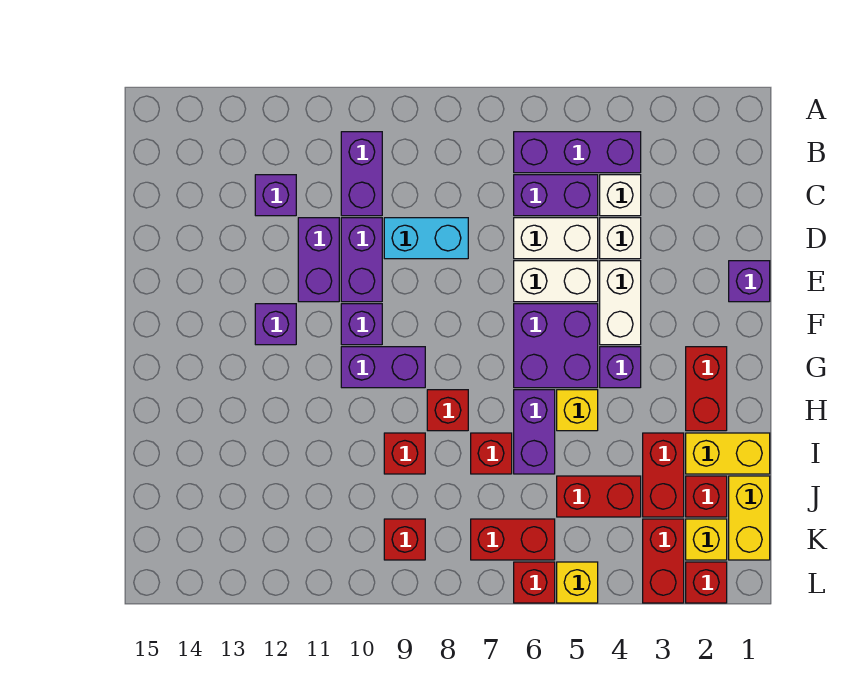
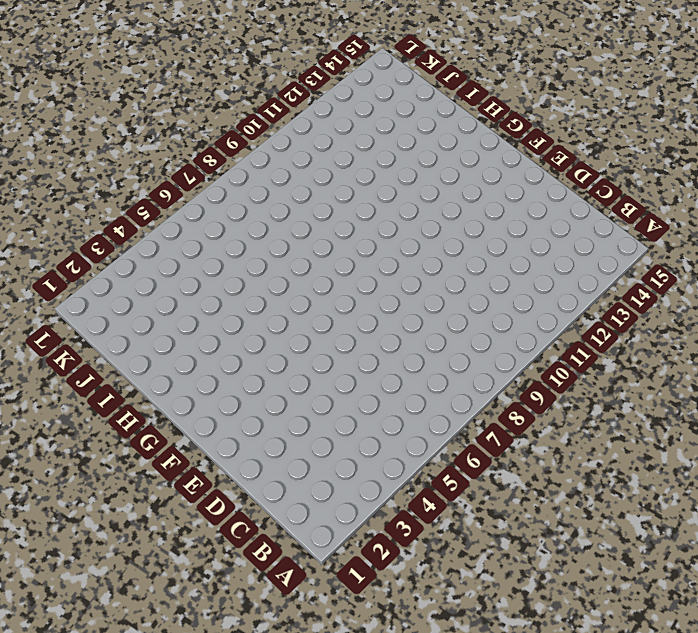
none -> purple 1x3 brick [514,132,641,173]
none -> purple 1x2 brick [341,132,382,216]
none -> white 1x1 brick [600,175,641,216]
none -> purple 1x2 brick [514,175,598,216]

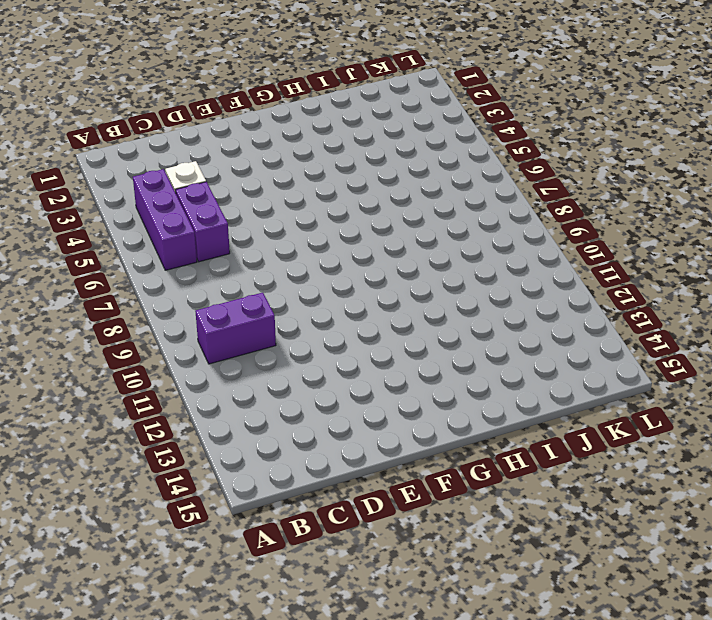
none -> purple 1x1 brick [255,175,296,216]
none -> white 1x1 brick [600,218,641,259]
none -> white 1x2 brick [514,218,598,259]
none -> cyan 1x2 brick [384,218,468,259]

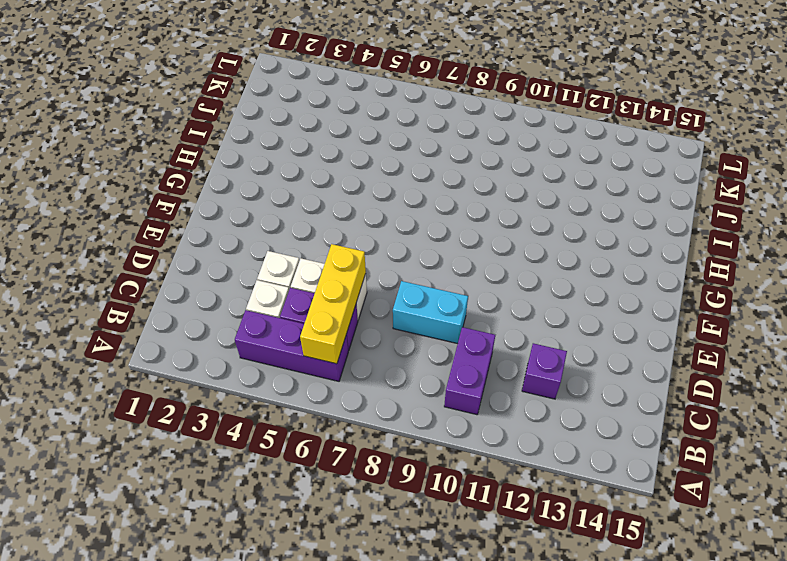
yellow 1x3 brick [300,244,366,364] -> none
none -> purple 1x2 brick [341,218,382,302]
none -> purple 1x2 brick [298,218,339,302]
none -> purple 1x1 brick [729,261,770,302]
none -> white 1x2 brick [600,261,641,345]

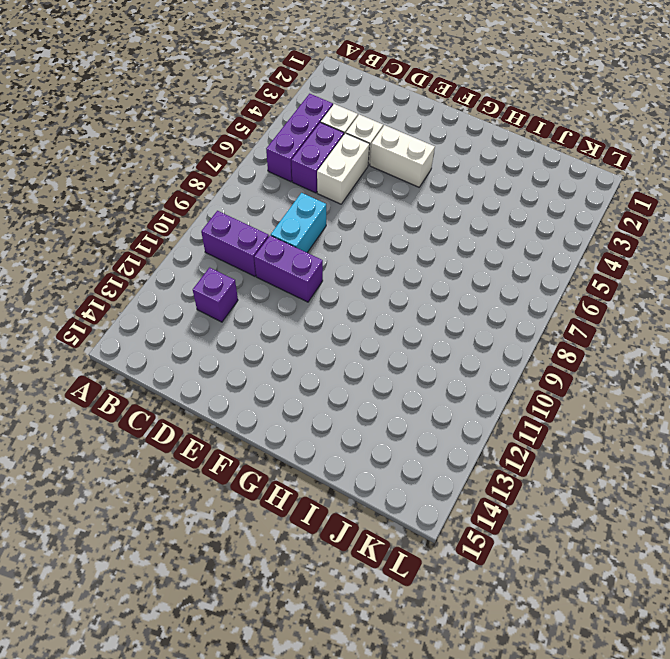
none -> purple 1x2 brick [298,218,339,302]
none -> purple 1x1 brick [729,261,770,302]
none -> white 1x2 brick [514,261,598,302]
none -> purple 2x2 brick [514,304,598,388]

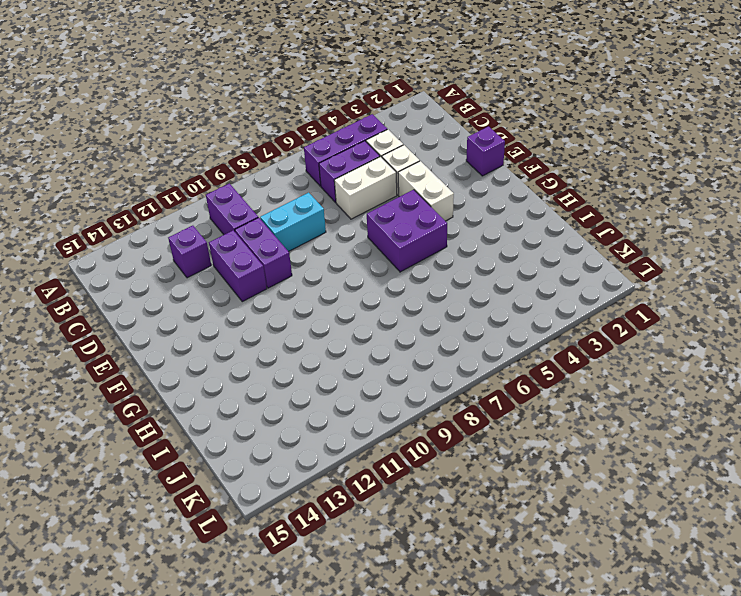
none -> white 1x2 brick [514,261,598,302]
none -> purple 1x1 brick [341,304,382,345]
none -> purple 1x1 brick [255,304,296,345]
none -> red 1x2 brick [686,347,727,431]

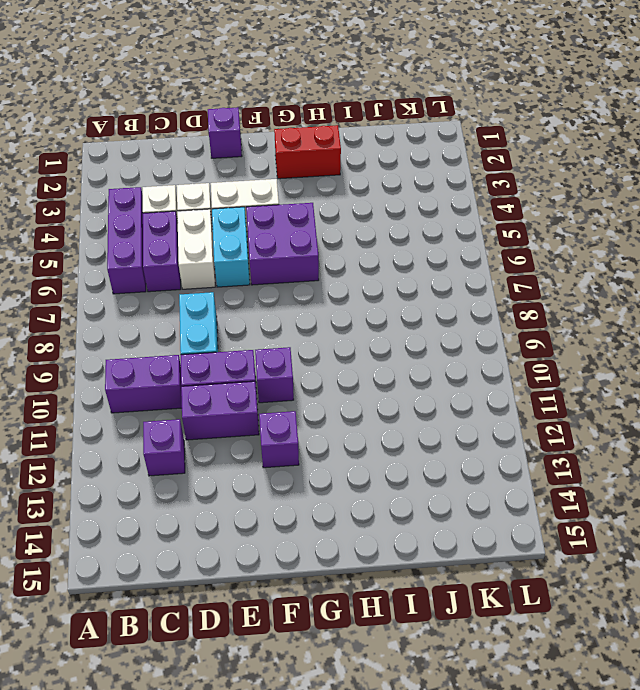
cyan 1x2 brick [212,207,250,287] -> white 1x2 brick [514,261,598,302]
none -> purple 1x1 brick [600,347,641,388]
none -> purple 1x2 brick [341,347,425,388]
none -> yellow 1x1 brick [557,390,598,431]
none -> purple 1x2 brick [514,390,555,474]

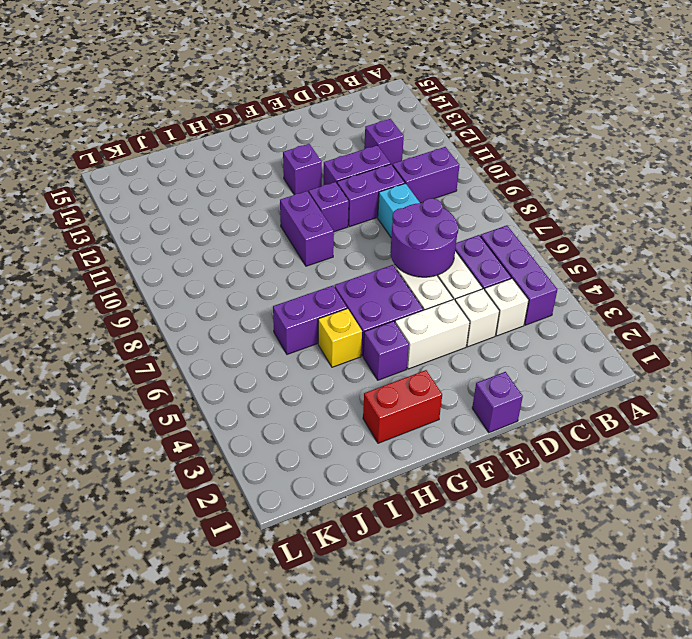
purple 2x2 round brick [390,198,459,277] -> none
none -> red 1x1 brick [427,390,468,431]
none -> yellow 1x2 brick [686,433,770,474]
none -> red 1x2 brick [643,433,684,517]
none -> red 1x1 brick [471,433,512,474]

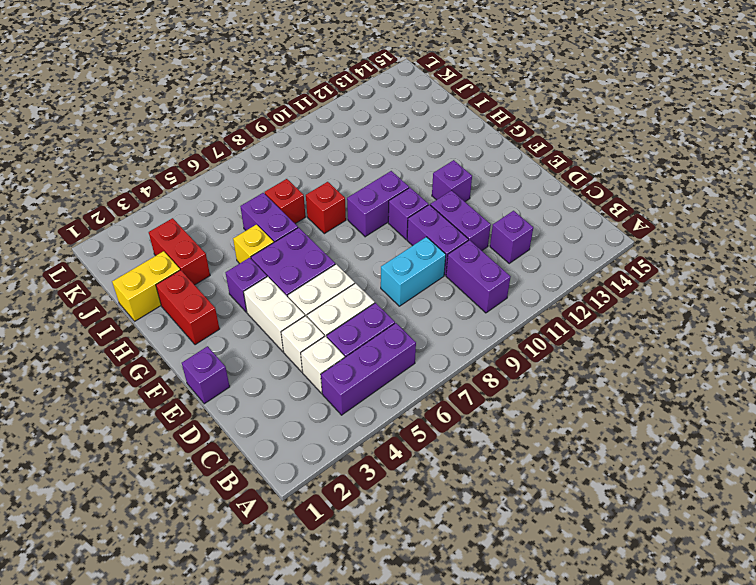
none -> red 1x1 brick [384,433,425,474]
none -> yellow 1x2 brick [729,476,770,560]
none -> red 1x1 brick [686,476,727,517]
none -> red 1x2 brick [557,476,641,517]

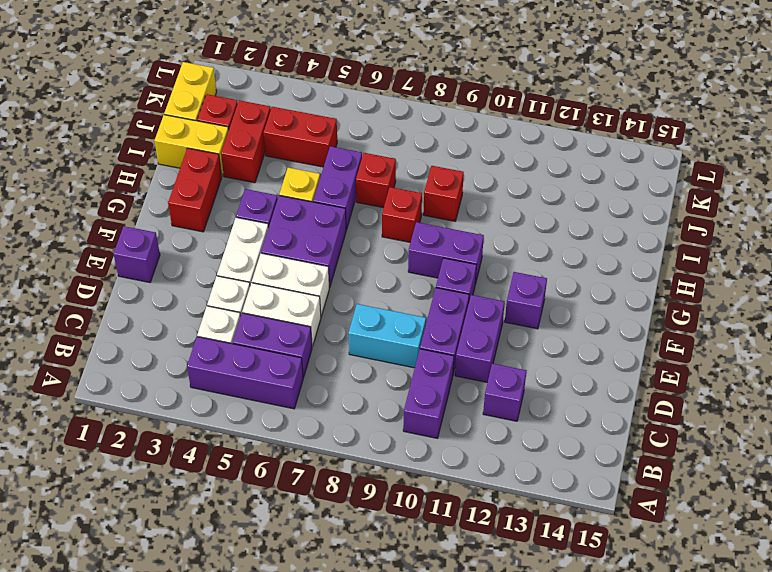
none -> yellow 1x1 brick [686,519,727,560]
none -> red 1x2 brick [643,519,684,603]
none -> red 1x2 brick [471,519,555,560]
none -> red 1x1 brick [384,519,425,560]

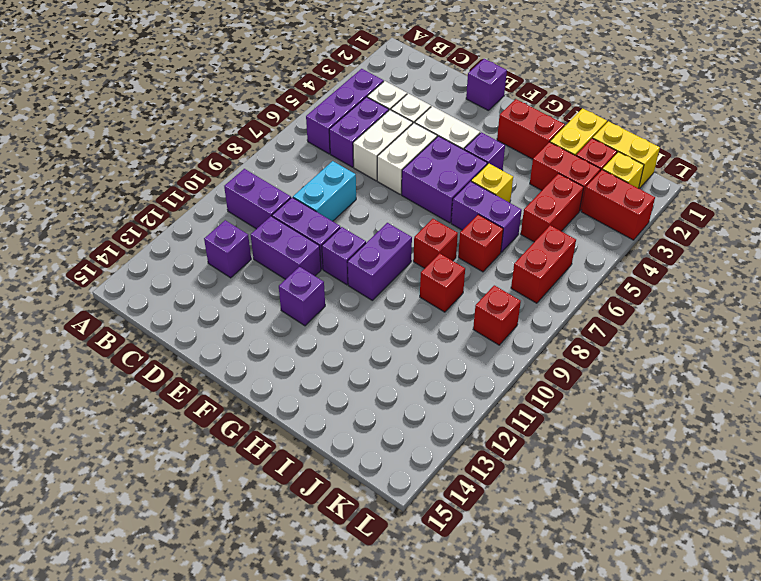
none -> red 1x1 brick [686,562,727,603]
none -> yellow 1x1 brick [557,562,598,603]
none -> red 1x1 brick [514,562,555,603]

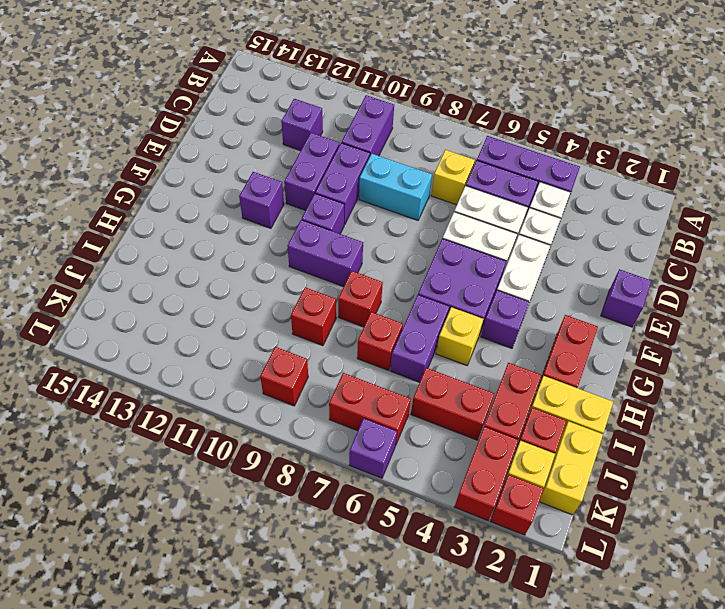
yellow 1x1 brick [431,150,475,205] -> yellow 1x1 brick moved to [557,562,598,603]
purple 1x1 brick [349,419,397,478] -> red 1x1 brick [514,562,555,603]

